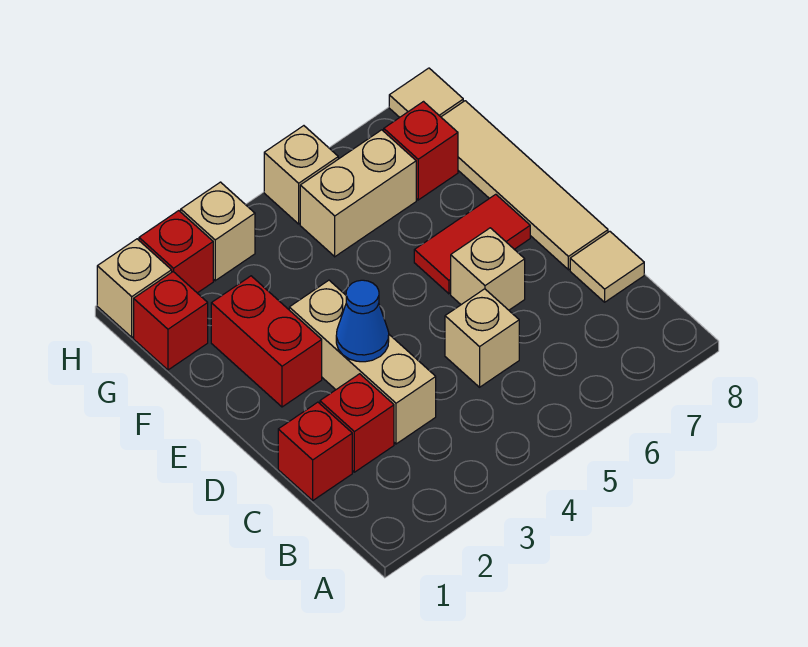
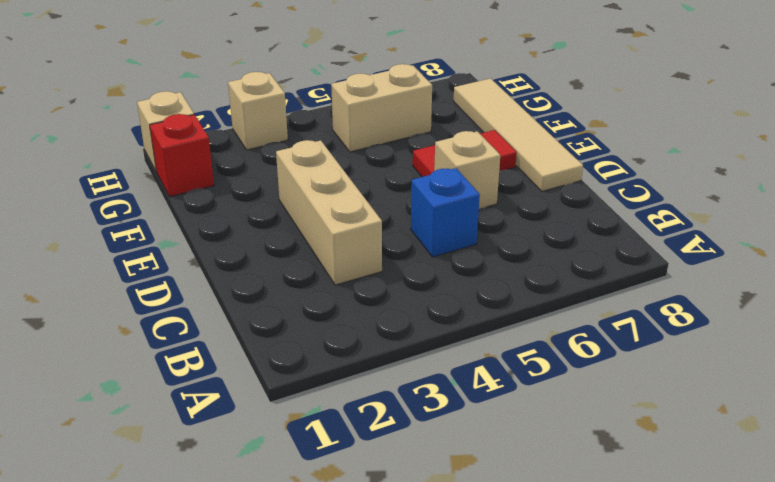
blue 1x1 brick [411,168,480,257] -> tan 1x1 brick [445,289,519,387]
none -> red 1x1 brick [278,402,352,500]
none -> red 1x1 brick [320,374,394,472]
none -> tan 1x1 tile [570,231,644,302]

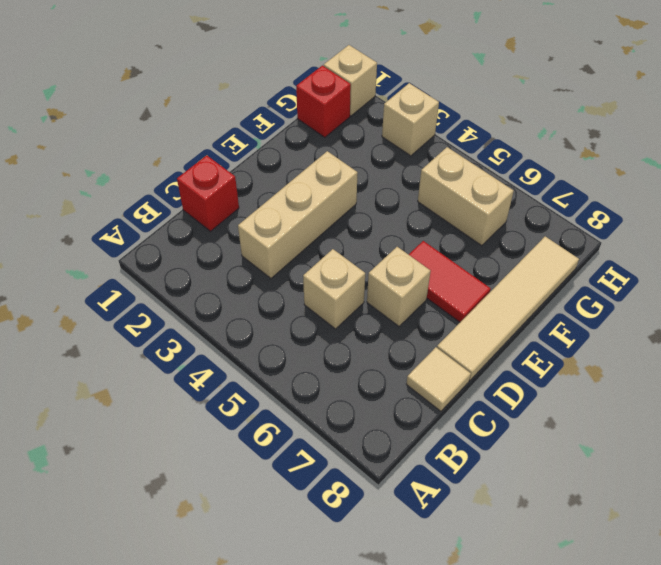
none -> red 1x1 brick [320,374,394,472]
none -> red 1x2 brick [211,276,322,407]
none -> red 1x1 brick [384,102,458,200]

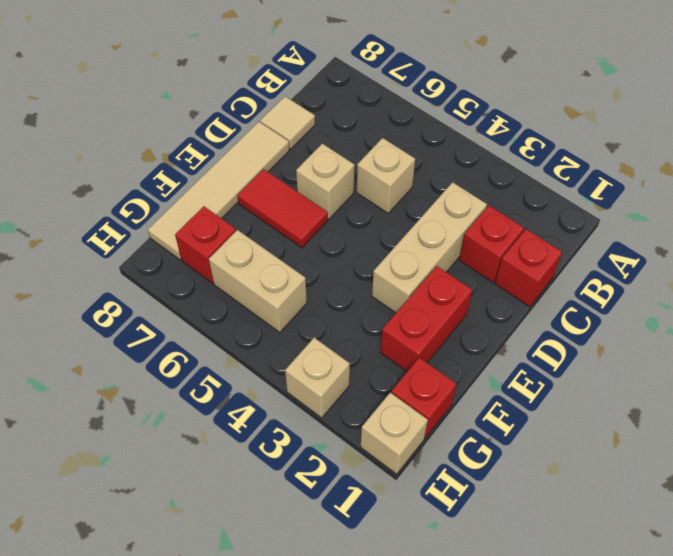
none -> red 1x1 brick [139,211,213,293]
none -> tan 1x1 brick [264,126,338,224]
none -> tan 1x1 tile [389,68,463,117]

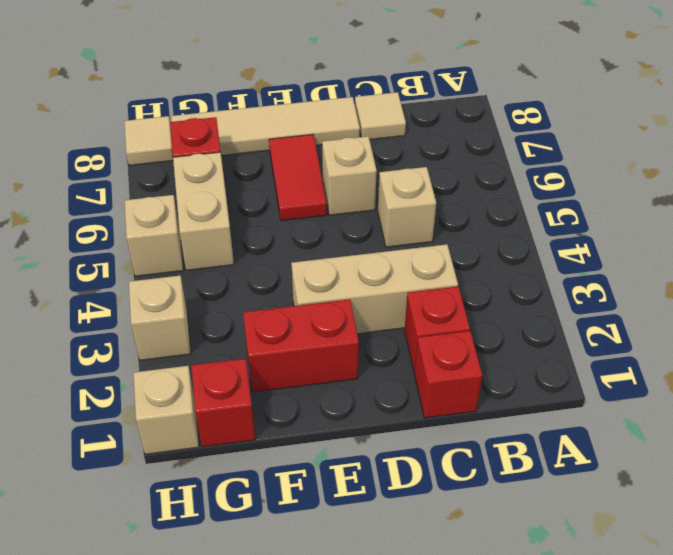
none -> red 1x1 brick [139,211,213,293]
none -> blue 1x1 cone [336,280,389,362]

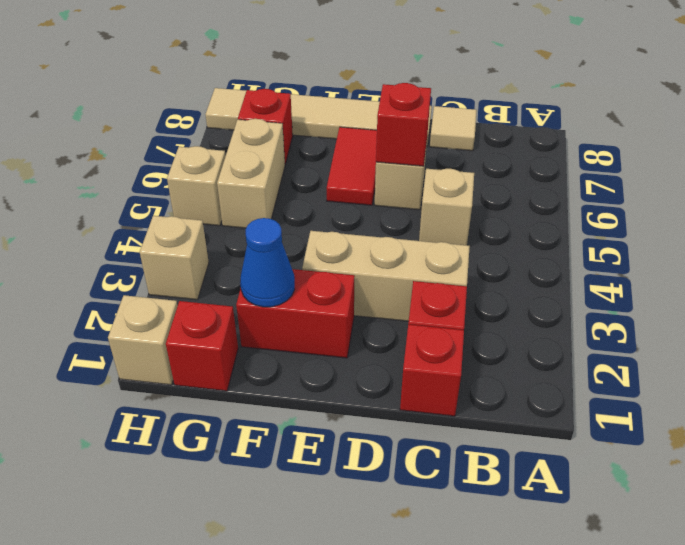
red 1x1 brick [376,83,431,166] -> red 1x1 brick moved to [139,211,213,293]
blue 1x1 cone [240,218,295,307] -> blue 1x1 cone moved to [336,280,389,362]

